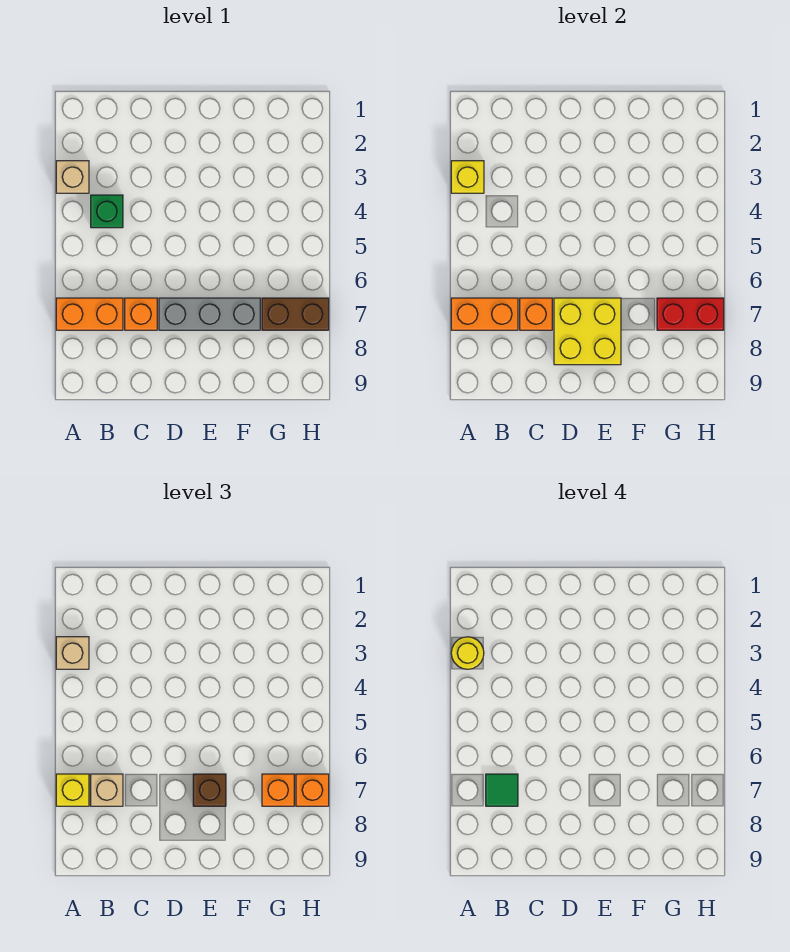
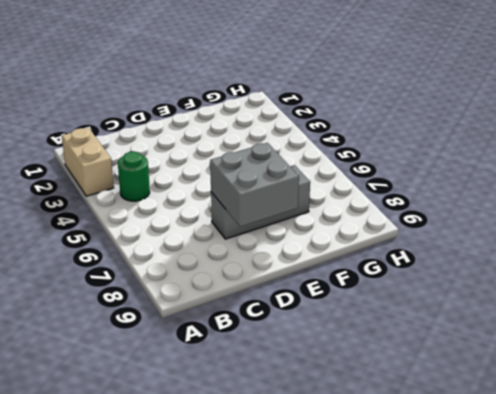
tan 1x2 brick [62,128,114,196] -> tan 1x1 brick [56,161,89,193]
green 1x1 round brick [118,152,150,201] -> green 1x1 brick [91,195,123,228]
grey 2x2 brick [210,143,299,227] -> yellow 2x2 brick [554,298,621,365]
none -> orange 1x2 brick [56,298,123,330]
none -> orange 1x1 brick [125,298,157,330]
none -> brown 1x2 brick [262,298,329,330]

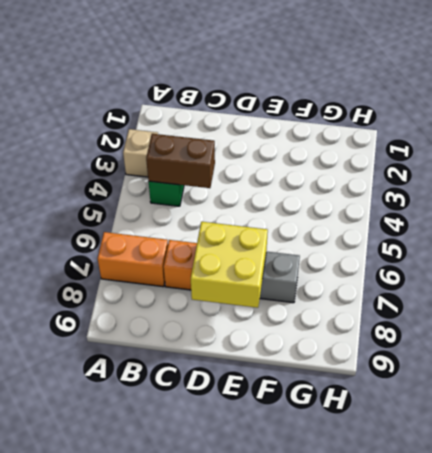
brown 1x2 brick [146,134,215,188] -> brown 1x2 brick moved to [262,298,329,330]
none -> yellow 1x1 brick [451,161,484,193]
none -> orange 1x2 brick [451,298,518,330]
none -> orange 1x1 brick [520,298,552,330]

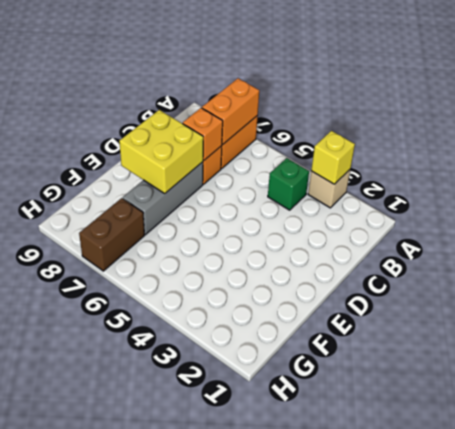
none -> red 1x2 brick [657,298,724,330]
none -> tan 1x1 brick [56,637,89,669]
none -> yellow 1x1 brick [56,774,89,806]

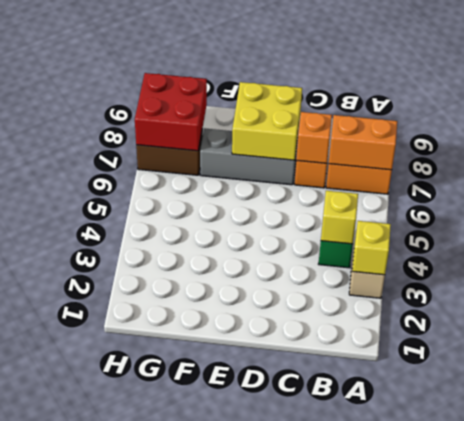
yellow 1x1 brick [321,191,358,244] -> yellow 1x1 brick moved to [56,774,89,806]
red 2x2 brick [135,73,207,151] -> red 1x2 brick [657,298,724,330]
none -> tan 1x1 brick [56,637,89,669]
none -> tan 1x1 brick [91,774,123,806]
none -> brown 1x1 brick [193,774,226,806]

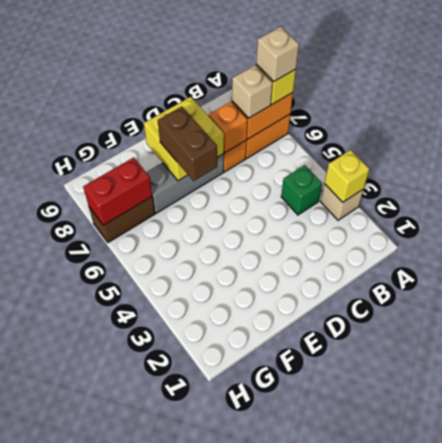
tan 1x1 brick [256,27,299,82] -> tan 1x1 brick moved to [56,637,89,669]
brown 1x2 brick [158,107,217,181] -> brown 1x1 brick [193,774,226,806]
none -> orange 1x1 brick [262,774,294,806]
none -> orange 1x1 brick [296,774,329,806]
none -> yellow 1x1 round brick [451,637,484,669]

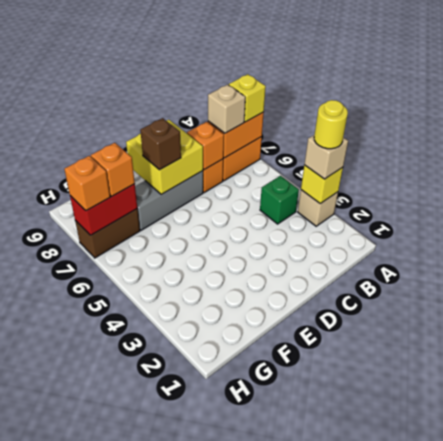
none -> green 1x1 tile [486,774,518,806]

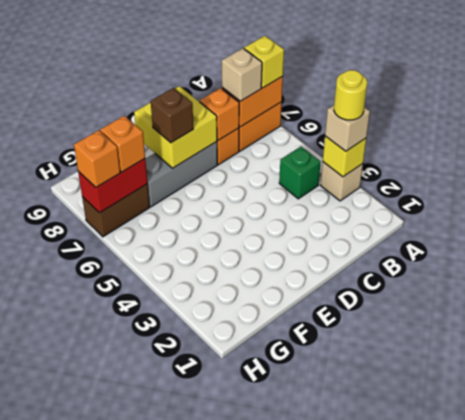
none -> green 1x1 tile [486,774,518,806]

